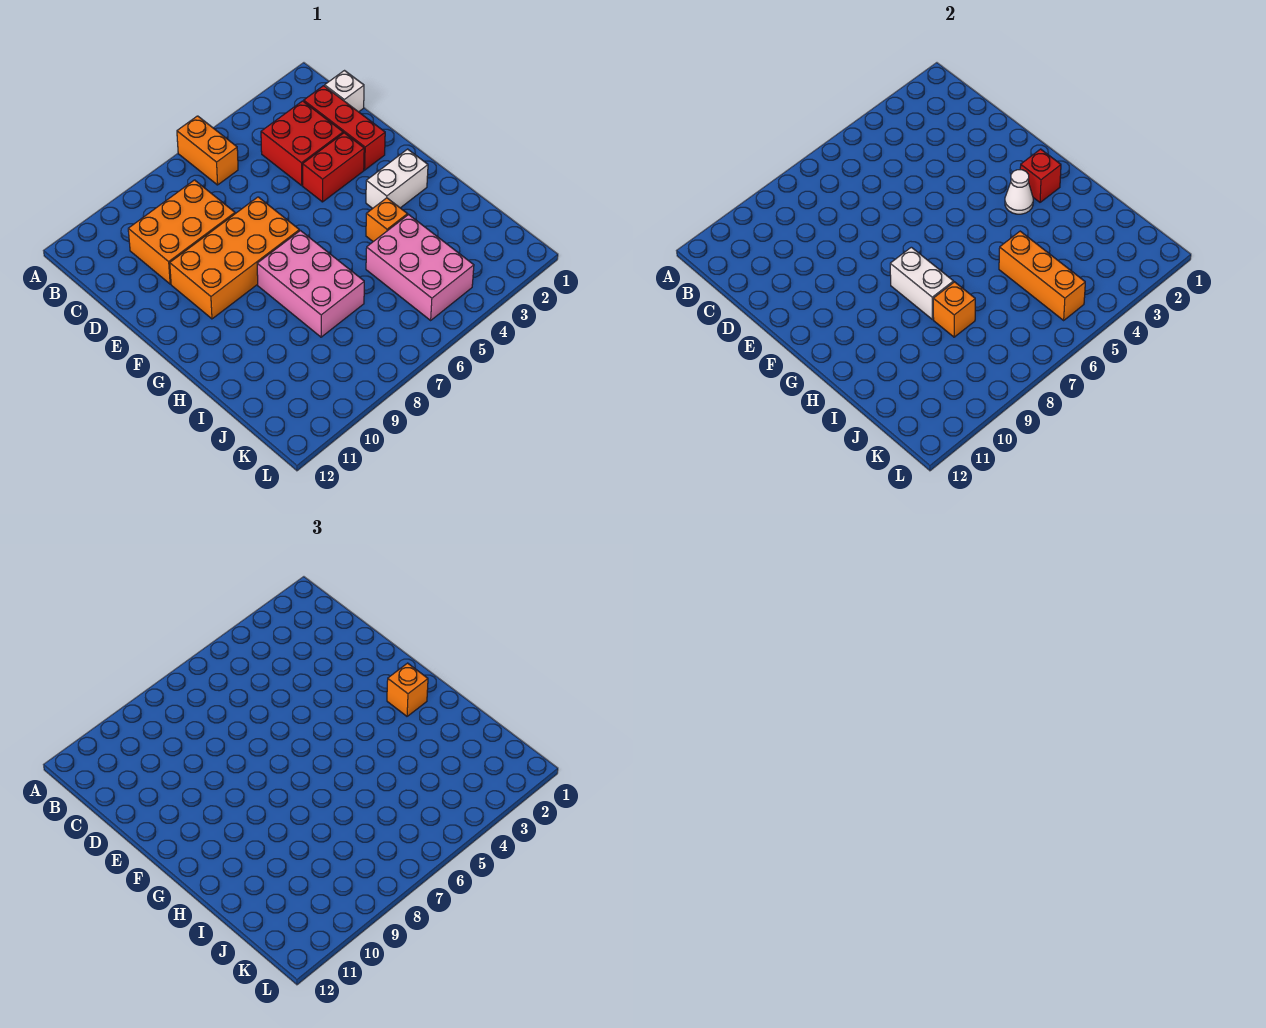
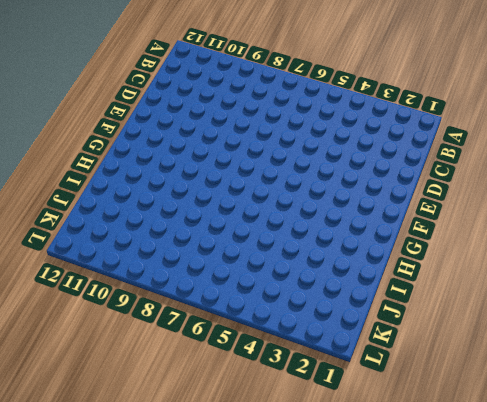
none -> orange 1x2 brick [177,116,238,185]
none -> white 1x1 brick [325,71,364,112]
none -> red 1x3 brick [304,86,385,170]

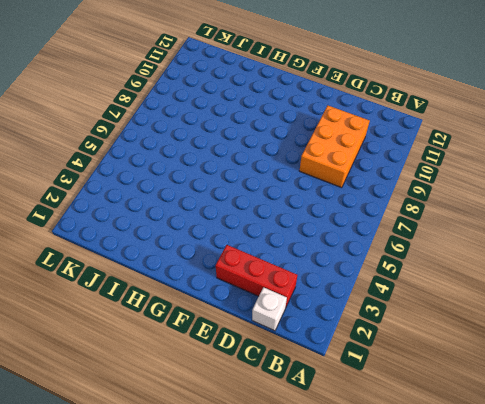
none -> orange 1x2 brick [177,116,238,185]
none -> red 2x2 brick [261,101,343,185]
none -> red 1x2 brick [303,133,364,202]

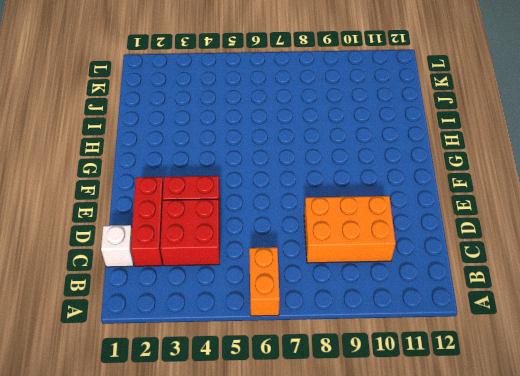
none -> orange 2x4 brick [170,197,299,319]
none -> white 1x2 brick [366,149,428,208]
none -> pink 2x3 brick [257,231,364,337]

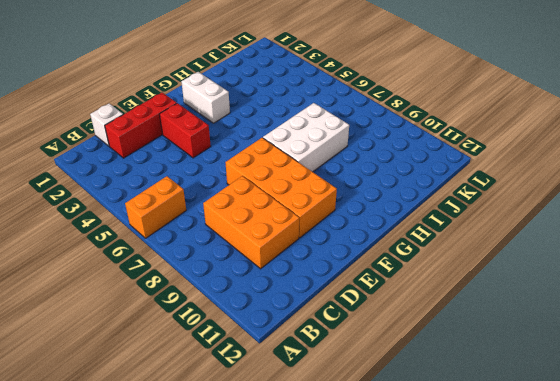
white 2x3 brick [263,103,349,172] -> pink 2x3 brick [257,231,364,337]
none -> red 2x2 brick [261,101,343,185]
none -> orange 1x1 brick [366,198,407,242]
none -> pink 2x3 brick [366,215,474,320]

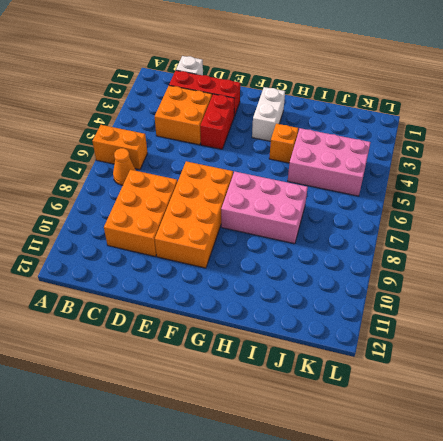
orange 1x1 cone [113,148,136,185] -> none
orange 2x2 brick [155,86,212,145] -> red 2x2 brick [261,101,343,185]
none -> red 1x1 brick [1020,149,1061,202]
none -> white 1x1 cone [1005,170,1033,214]
none -> white 1x2 brick [890,247,954,320]

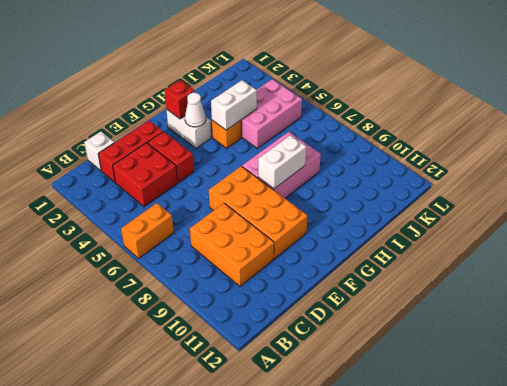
white 1x2 brick [211,80,257,130] -> none
none -> orange 1x3 brick [999,231,1085,320]
none -> orange 1x1 brick [933,282,975,337]
none -> orange 1x1 brick [387,663,428,716]

